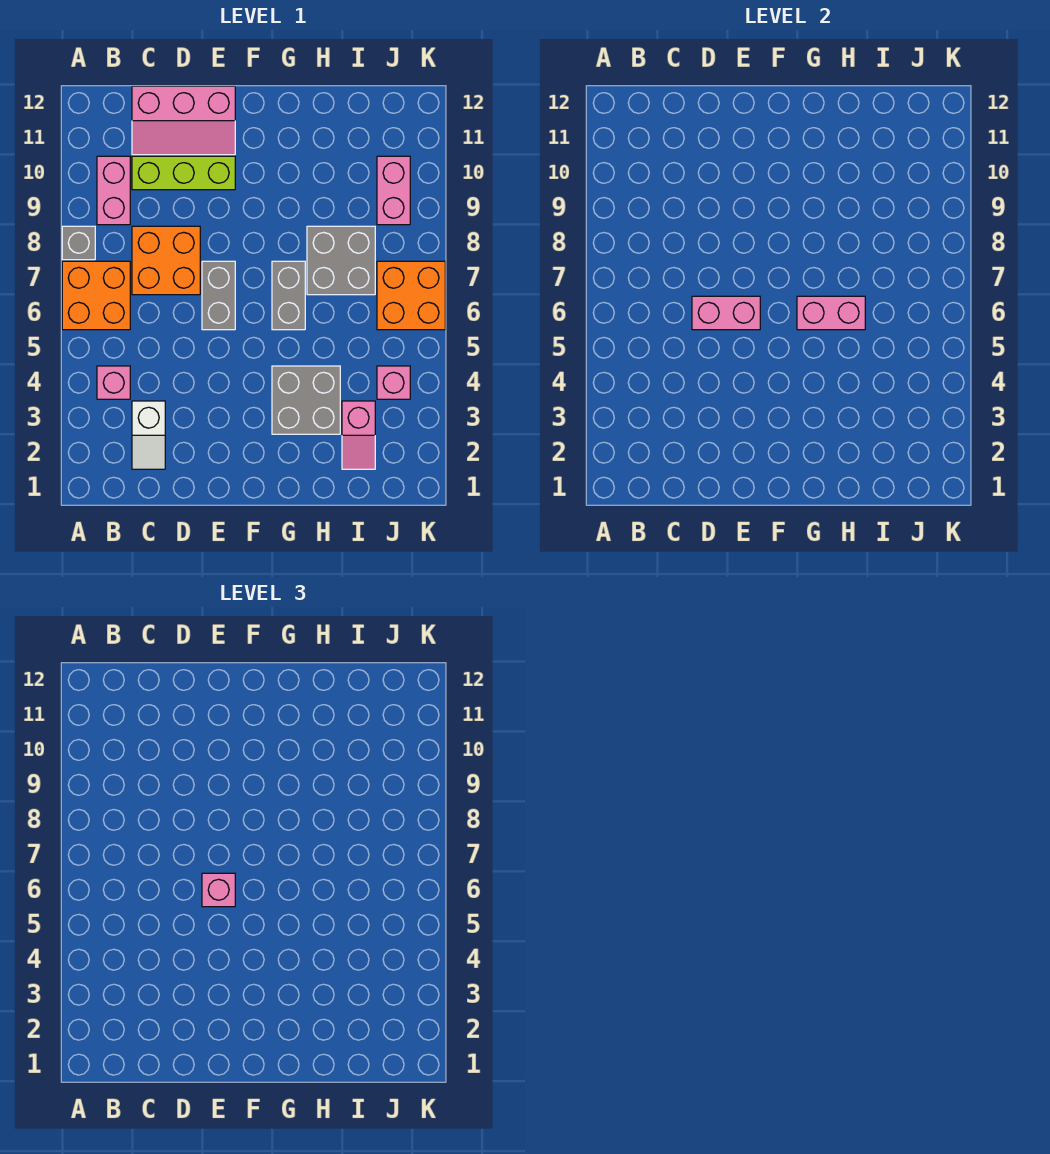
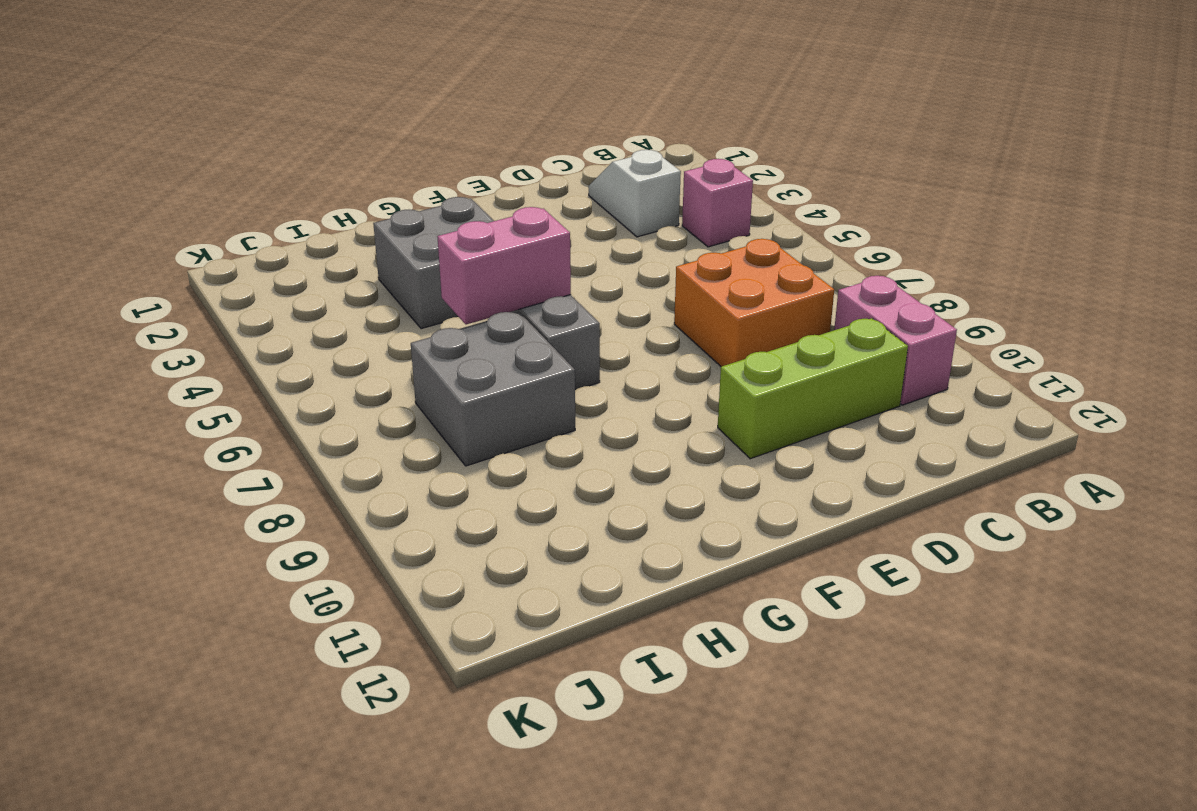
none -> orange 2x2 brick [62,261,130,330]
none -> grey 1x1 brick [62,226,95,260]
none -> pink 2x3 slope [132,86,235,155]

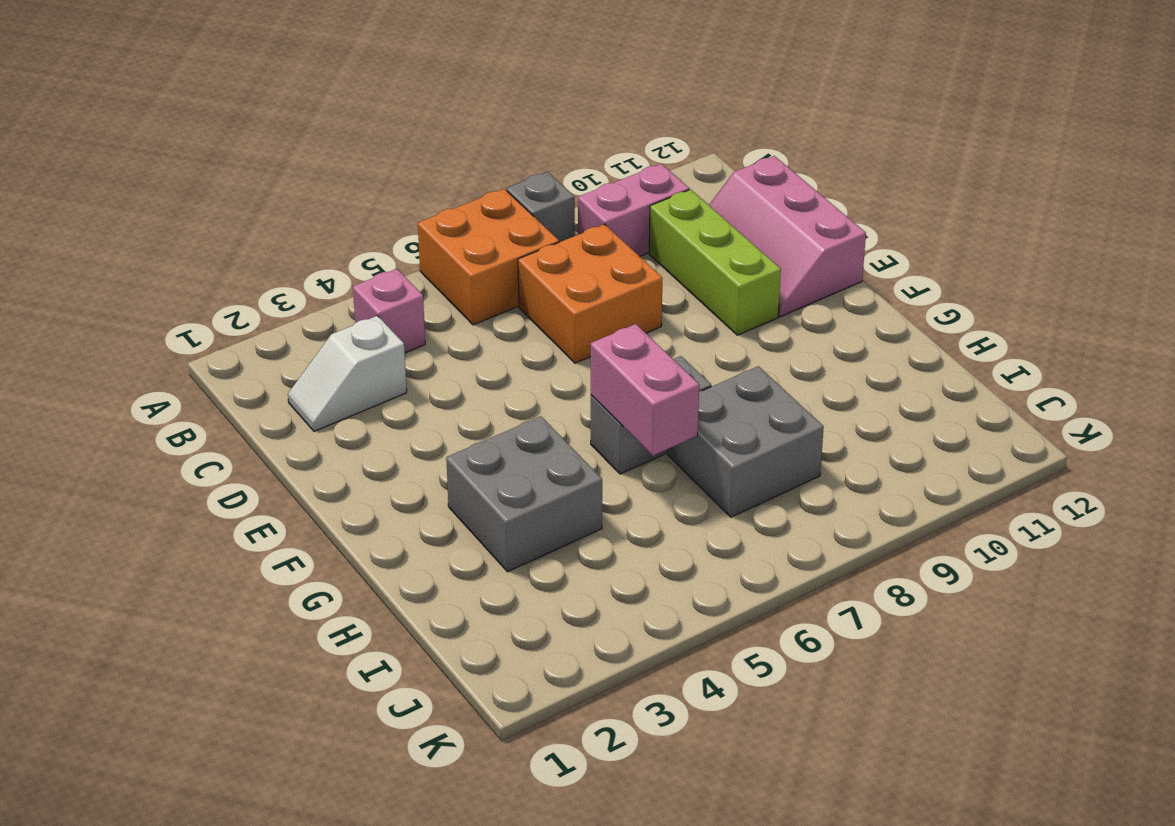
none -> grey 1x2 brick [202,261,235,330]
none -> pink 1x2 slope [342,401,375,469]
none -> pink 1x1 brick [377,366,410,399]

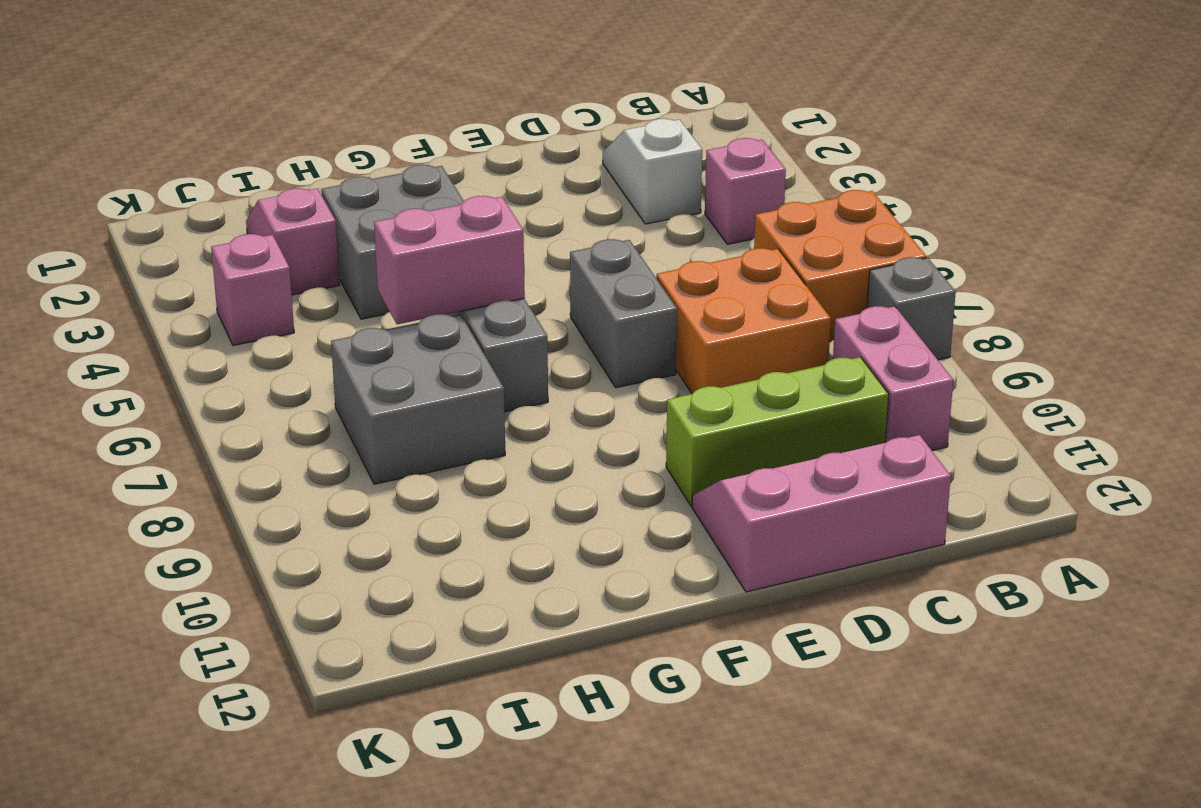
none -> orange 2x2 brick [377,261,445,330]
none -> pink 1x2 brick [377,156,410,225]
none -> pink 1x2 brick [692,296,760,330]

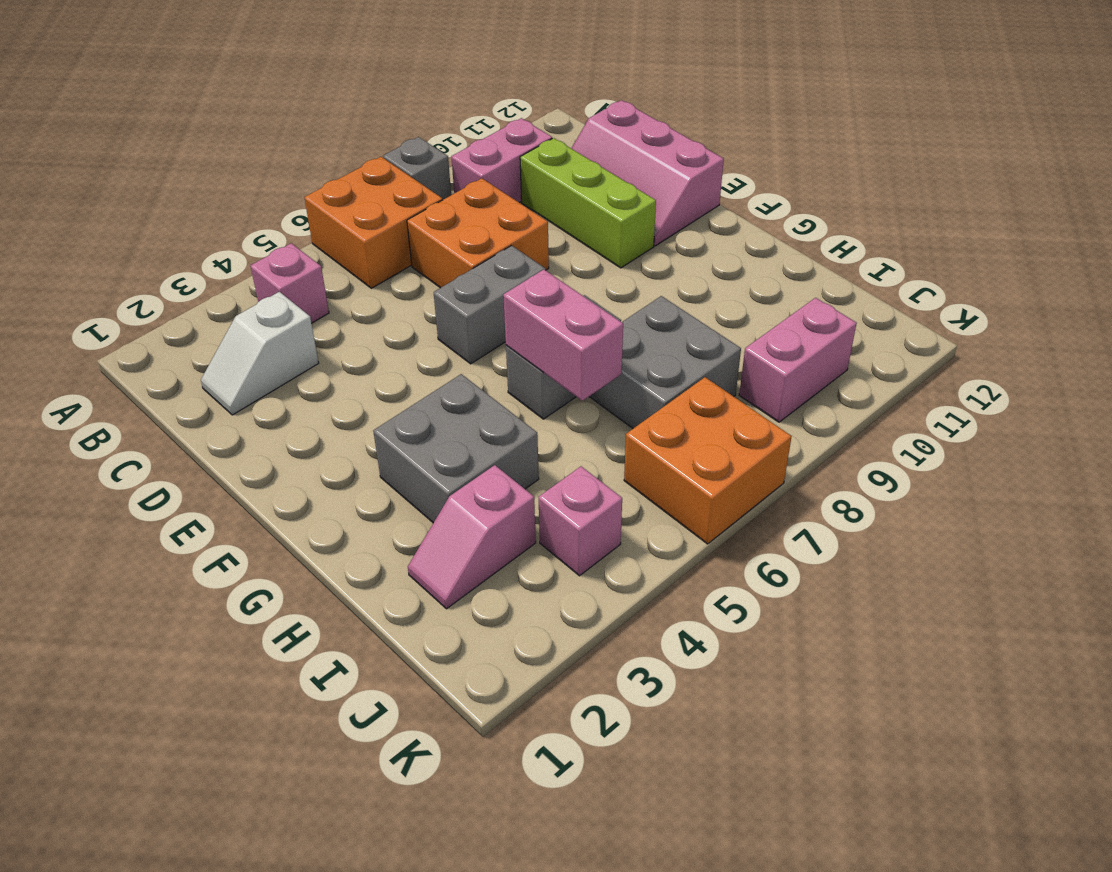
none -> pink 1x2 brick [692,296,760,330]
none -> pink 1x1 brick [202,873,235,907]

